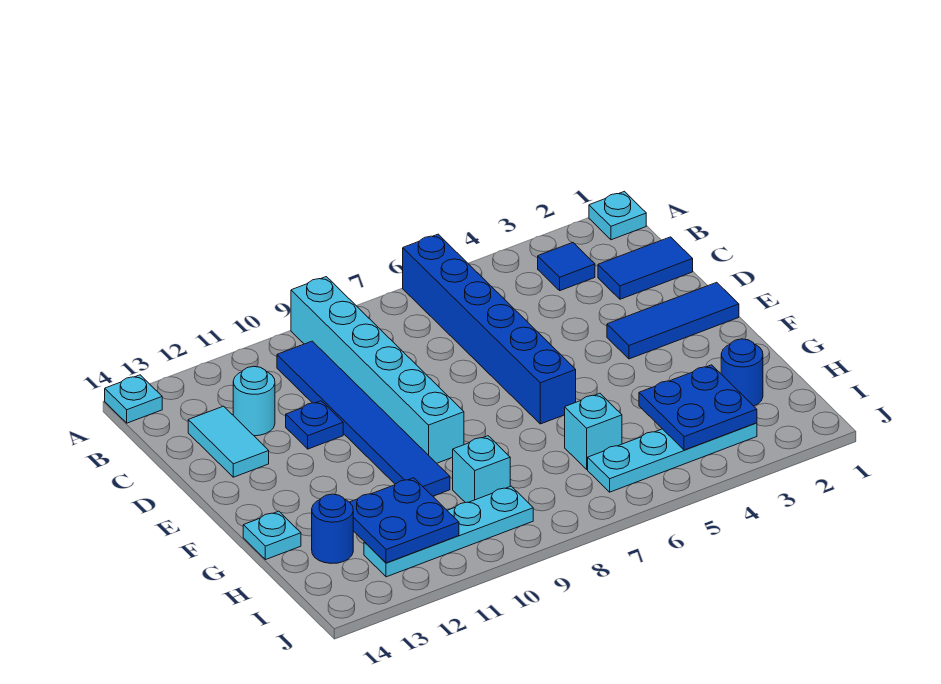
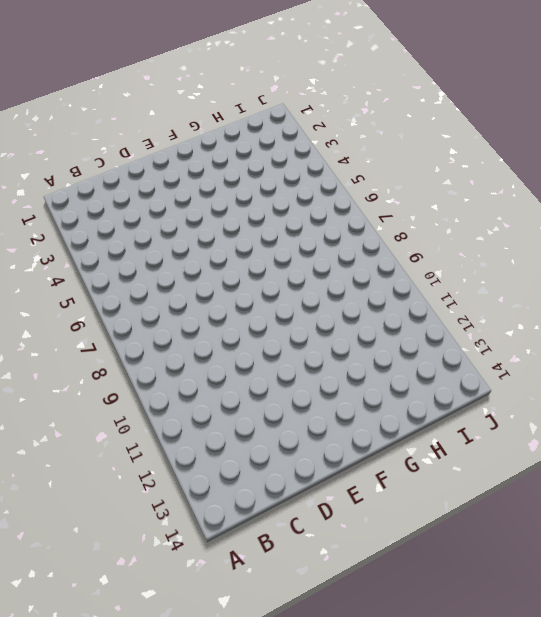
none -> cyan 1x1 plate [589,191,646,240]
none -> blue 1x6 brick [403,234,576,424]
none -> cyan 1x6 brick [291,277,464,463]

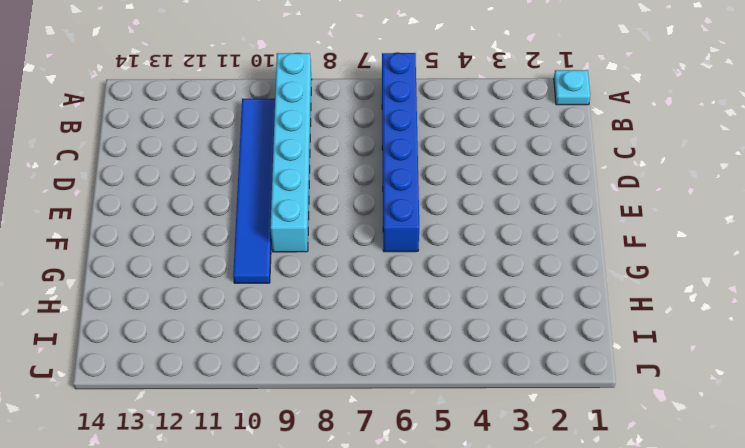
none -> cyan 1x1 plate [105,375,162,423]
none -> blue 1x1 tile [538,243,595,291]
none -> blue 1x2 tile [598,237,693,299]

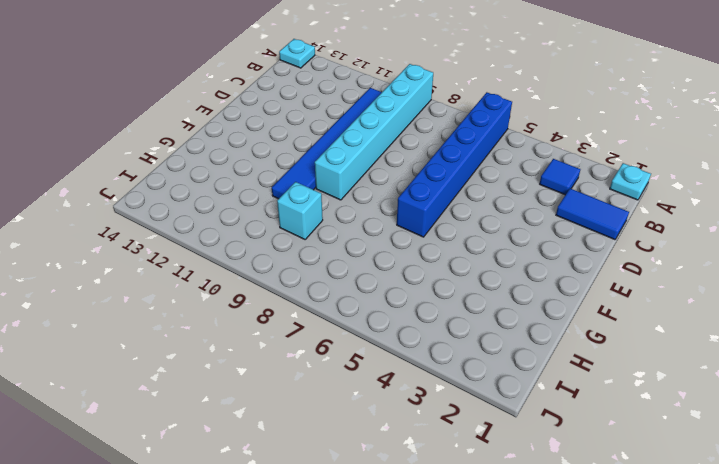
none -> cyan 1x1 round brick [233,366,275,436]
none -> cyan 1x2 tile [188,406,269,477]
none -> blue 1x1 plate [286,401,343,449]

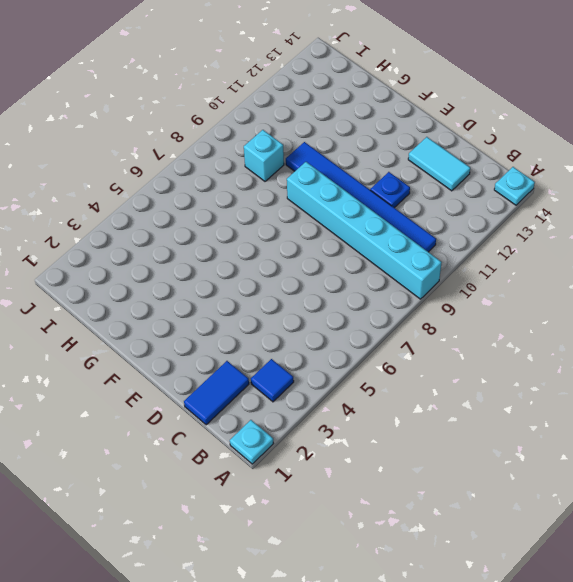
none -> blue 1x6 brick [403,234,576,424]
none -> cyan 1x1 round brick [233,366,275,436]
none -> blue 1x3 tile [607,282,739,359]

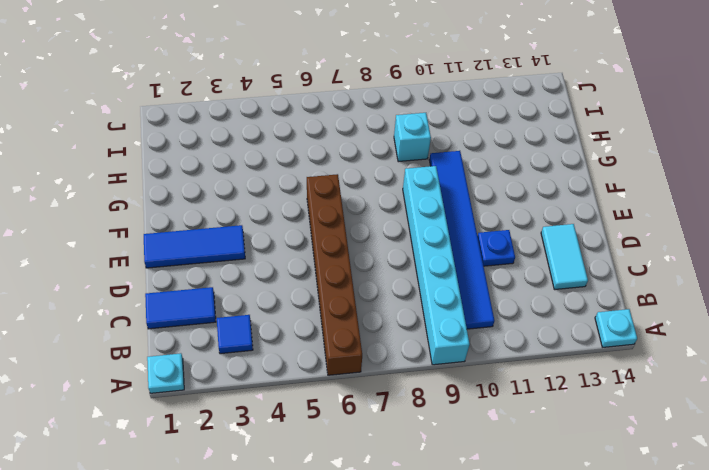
brown 1x6 brick [307,174,362,375] -> blue 1x6 brick [403,234,576,424]
none -> cyan 1x1 round brick [233,366,275,436]
none -> cyan 1x1 plate [243,511,301,560]
none -> blue 1x1 round brick [721,339,763,406]

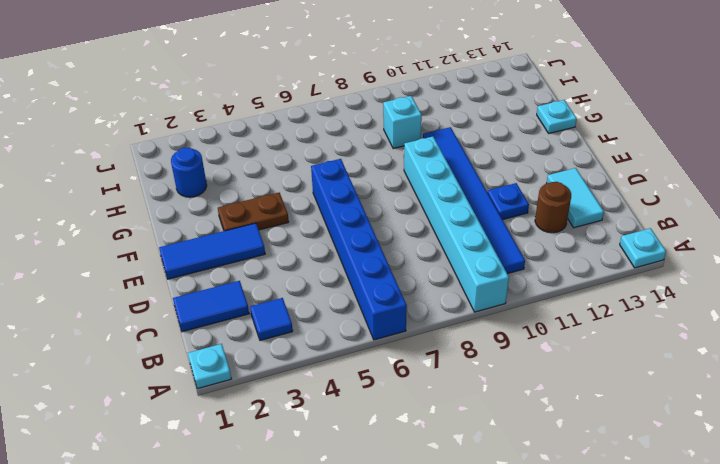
brown 1x1 round brick [535,182,571,233] -> cyan 1x1 round brick [233,366,275,436]
brown 1x2 plate [218,193,289,231] -> none
none -> cyan 1x1 brick [565,393,622,469]
none -> blue 1x1 round brick [312,494,353,563]
none -> cyan 1x4 plate [588,423,757,492]

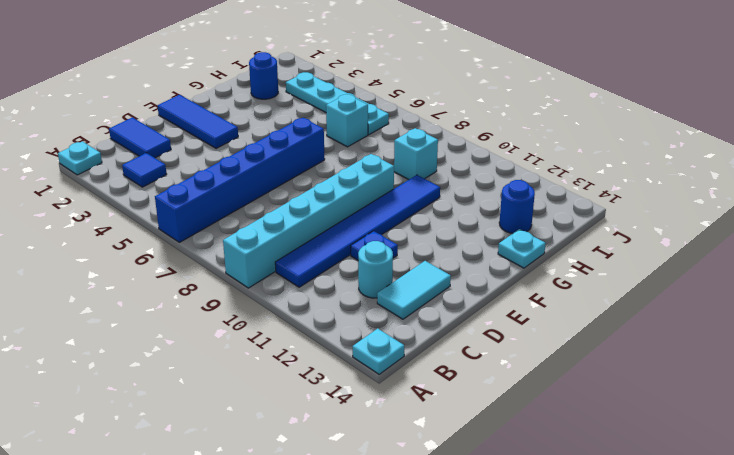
none -> cyan 1x4 plate [364,486,533,577]
none -> blue 2x2 plate [639,365,757,450]
none -> blue 2x2 plate [350,478,459,563]

